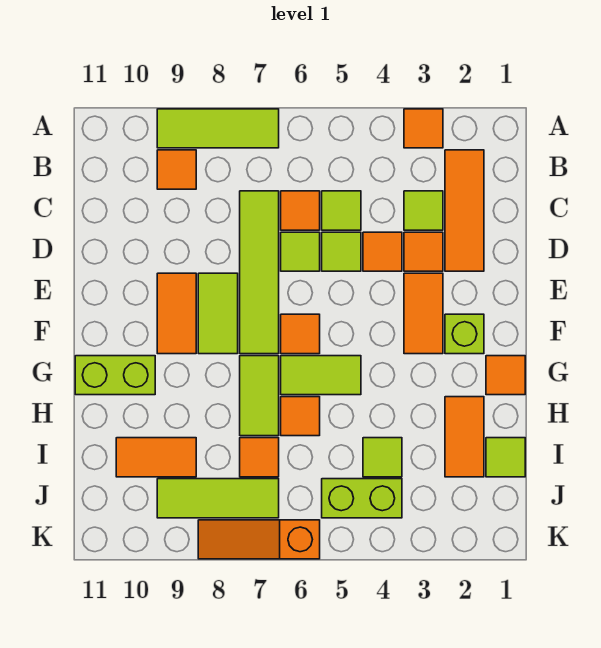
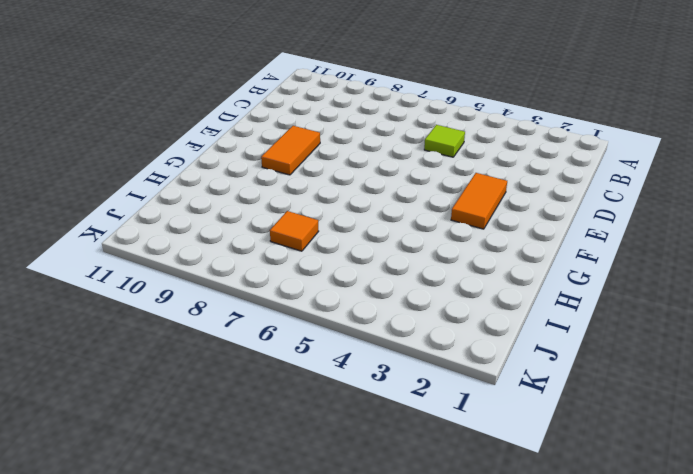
none -> orange 1x1 tile [404,109,443,148]
none -> lime 1x3 tile [157,109,279,148]
none -> orange 1x3 tile [445,150,484,271]
none -> orange 1x1 tile [157,150,196,189]

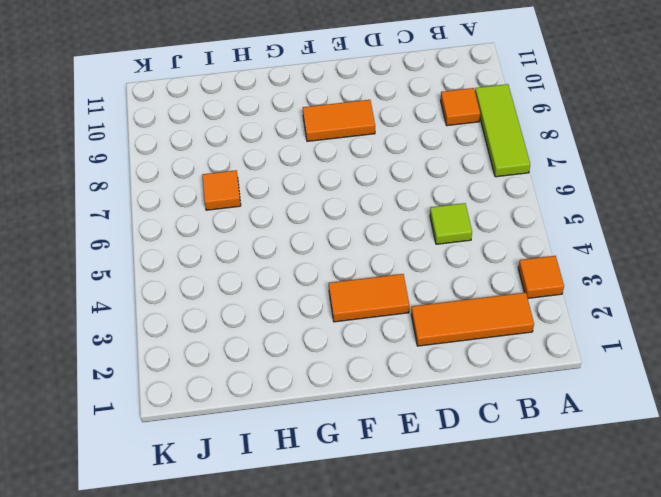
none -> lime 1x1 tile [404,191,443,230]
none -> orange 1x1 tile [281,191,320,230]
none -> lime 1x4 tile [240,191,279,354]
none -> orange 1x1 tile [404,232,443,271]

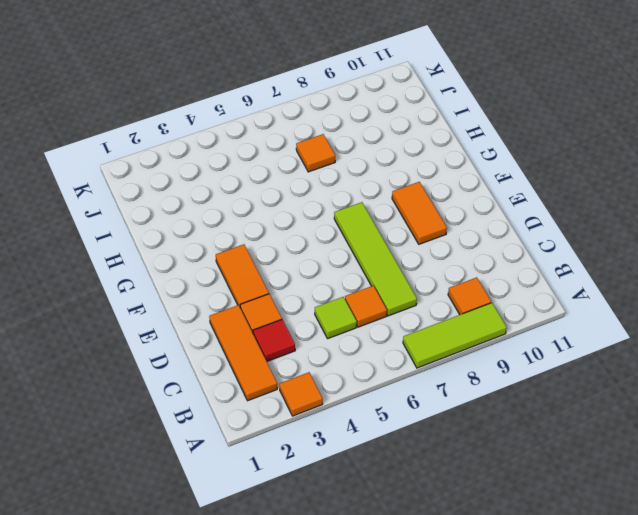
red 1x1 tile [253,320,295,361] -> lime 1x1 tile [404,191,443,230]
none -> orange 1x1 tile [363,232,402,271]
none -> lime 1x1 tile [322,232,361,271]
none -> lime 1x1 tile [281,232,320,271]
none -> lime 1x2 tile [198,273,238,354]

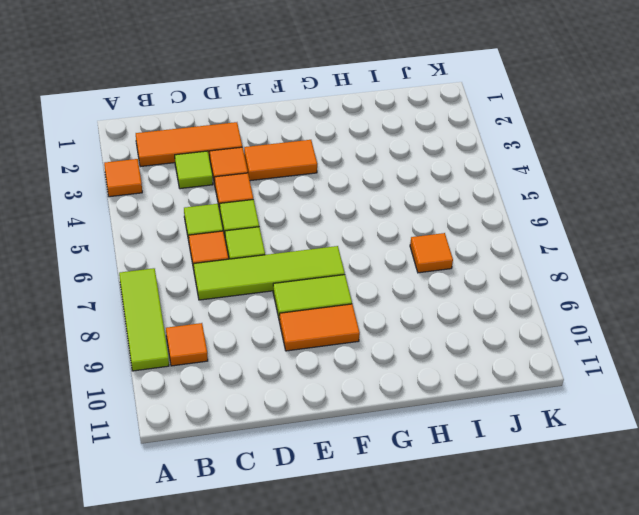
none -> lime 1x1 brick [445,314,484,354]
none -> orange 1x1 tile [281,314,320,354]
none -> orange 1x1 tile [486,356,525,395]
none -> lime 1x2 tile [281,356,361,395]

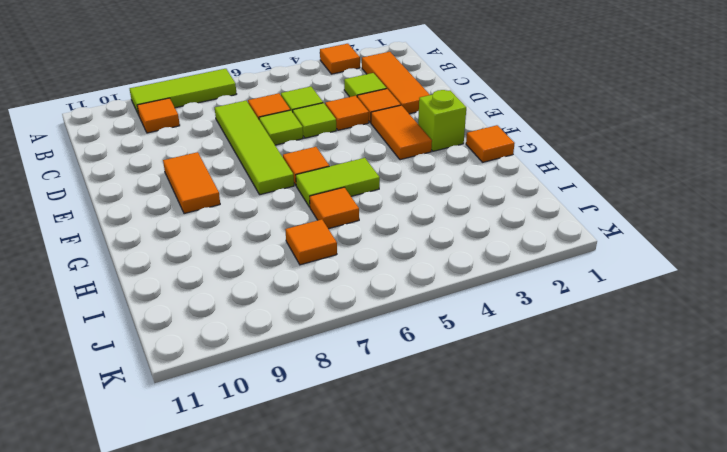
none -> lime 1x2 tile [198,273,238,354]
none -> lime 1x2 tile [240,356,279,436]
none -> lime 1x2 brick [75,356,155,395]
none -> orange 1x2 tile [445,397,484,477]

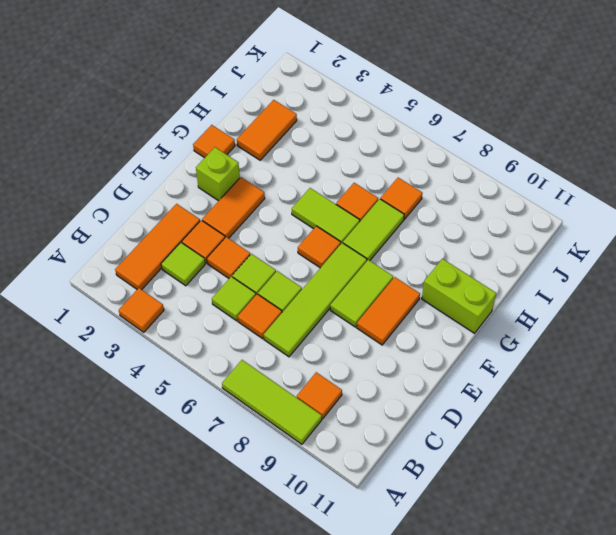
none -> lime 1x1 tile [486,438,525,477]
none -> lime 1x1 tile [363,438,402,477]
none -> orange 1x2 tile [116,438,196,477]
none -> lime 1x2 brick [322,479,402,518]

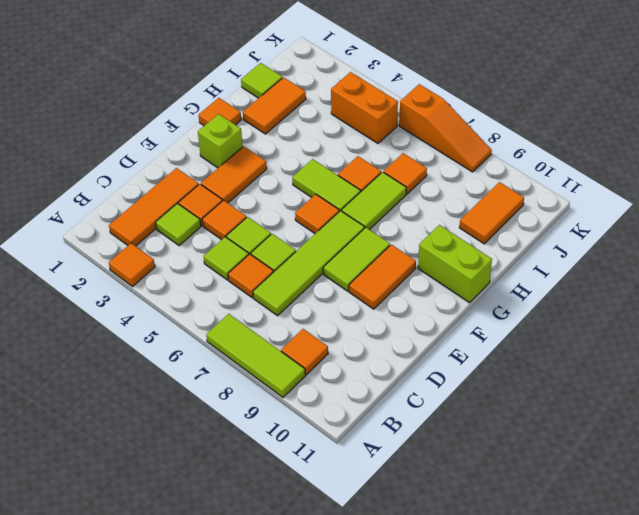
orange 1x2 tile [459,182,524,244] -> orange 1x2 tile turned to [116,438,196,477]
orange 1x2 brick [331,72,398,143] -> lime 1x2 brick [322,479,402,518]
none -> lime 1x1 tile [363,438,402,477]
none -> lime 1x3 tile [157,479,279,518]

